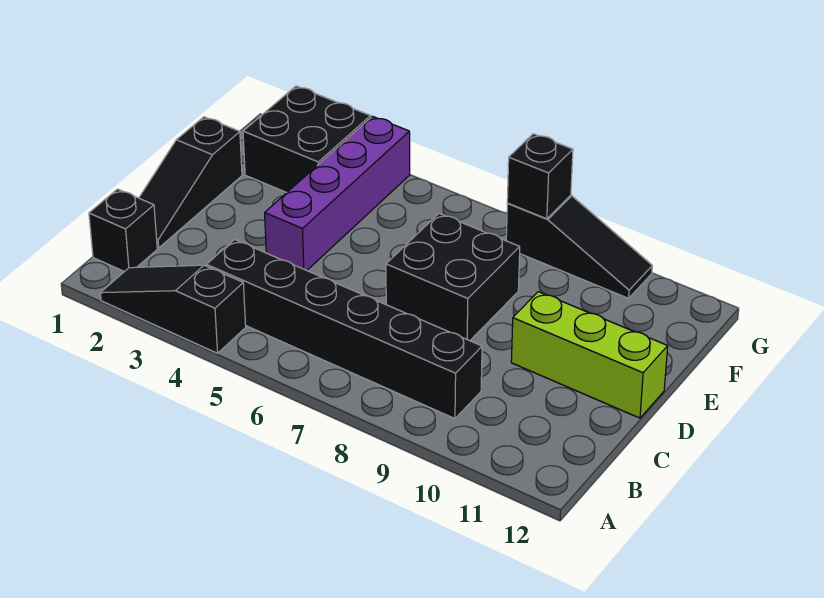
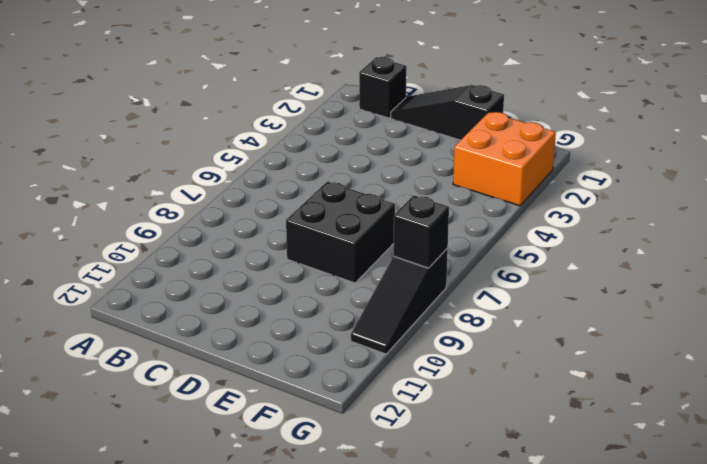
orange 2x2 brick [453,112,556,206] -> black 2x2 brick [243,86,371,193]
none -> black 1x3 slope [100,265,246,353]
none -> black 1x6 brick [207,240,482,419]

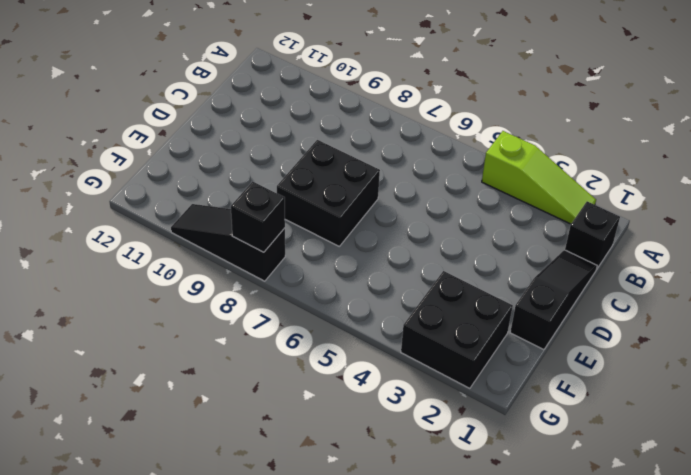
lime 1x3 slope [482,131,596,224] -> black 1x3 slope [100,265,246,353]
none -> black 1x6 brick [207,240,482,419]
none -> purple 1x4 brick [265,116,410,270]

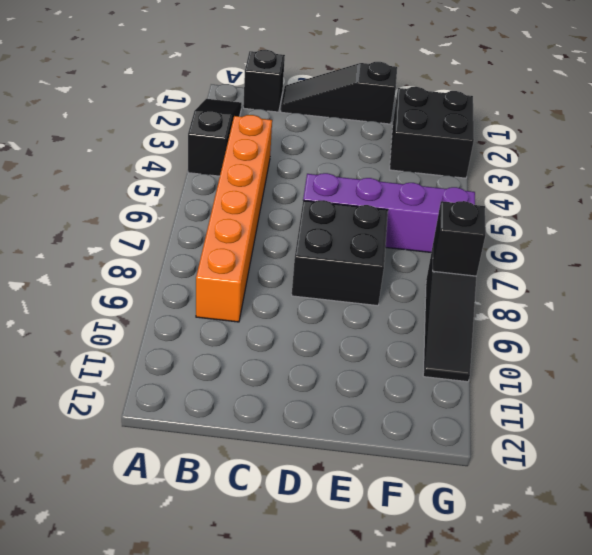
orange 1x6 brick [196,115,272,322] -> black 1x6 brick [207,240,482,419]
purple 1x4 brick [303,173,475,252] -> purple 1x4 brick moved to [265,116,410,270]
none -> lime 1x3 brick [511,292,668,418]

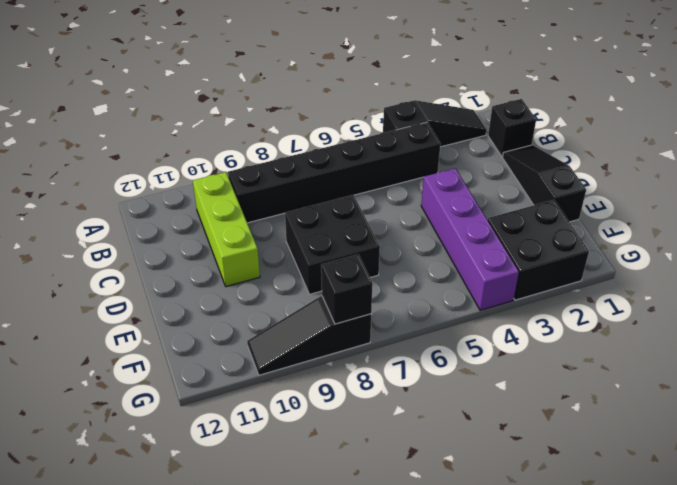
lime 1x3 brick [193,172,260,287] -> lime 1x3 brick turned to [511,292,668,418]

